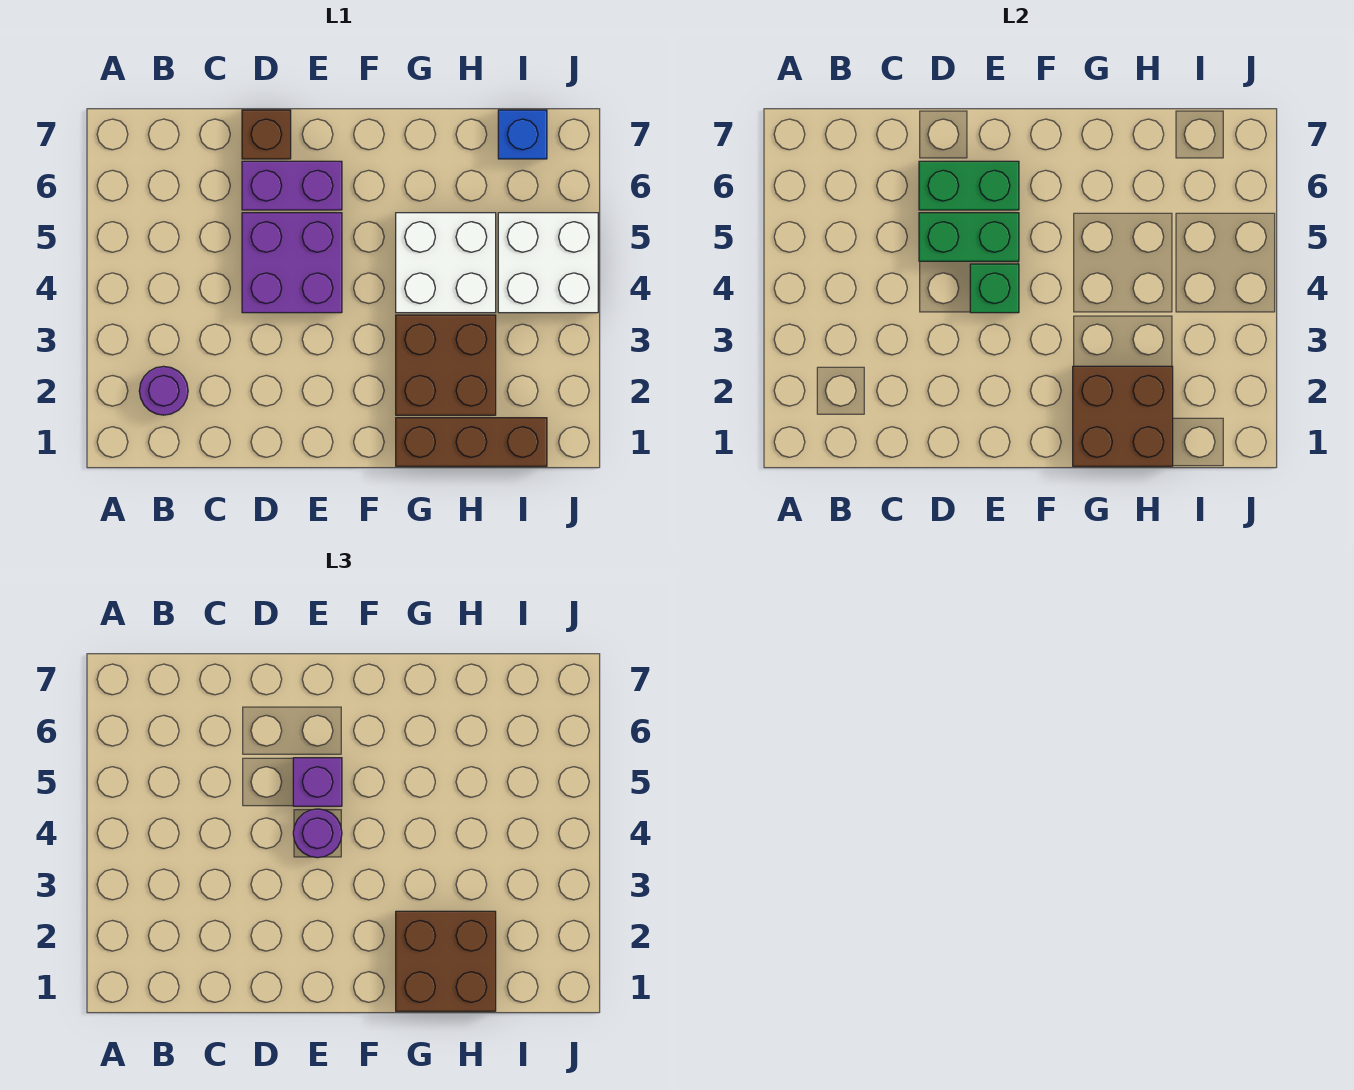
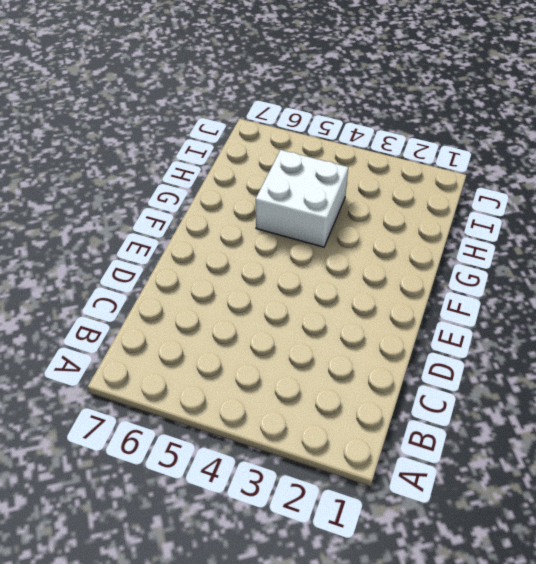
none -> purple 1x1 round brick [139,366,188,415]
none -> purple 2x2 brick [242,213,342,313]
none -> purple 1x2 brick [242,161,342,210]

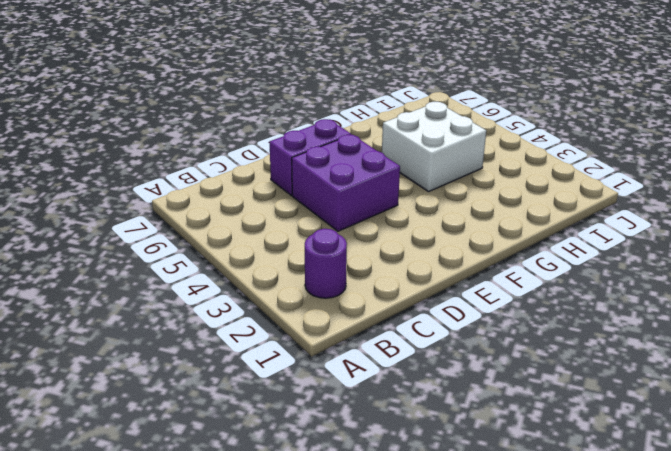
none -> brown 1x1 brick [242,110,291,159]
none -> brown 1x3 brick [396,418,547,466]
none -> brown 2x2 brick [396,315,496,415]

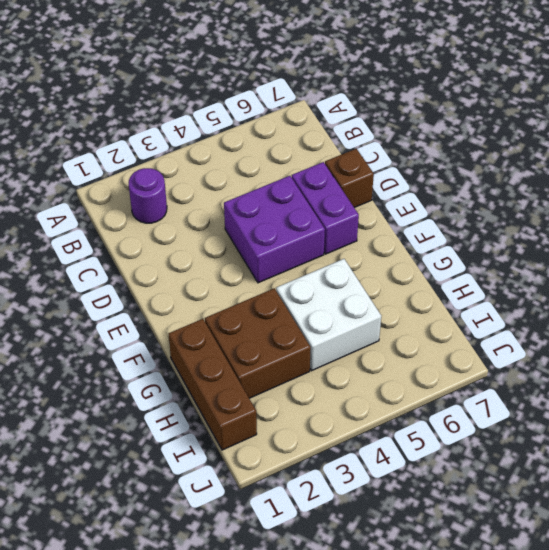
none -> white 2x2 brick [498,213,598,313]
none -> blue 1x1 brick [498,110,547,159]
none -> green 1x2 brick [919,213,1019,261]

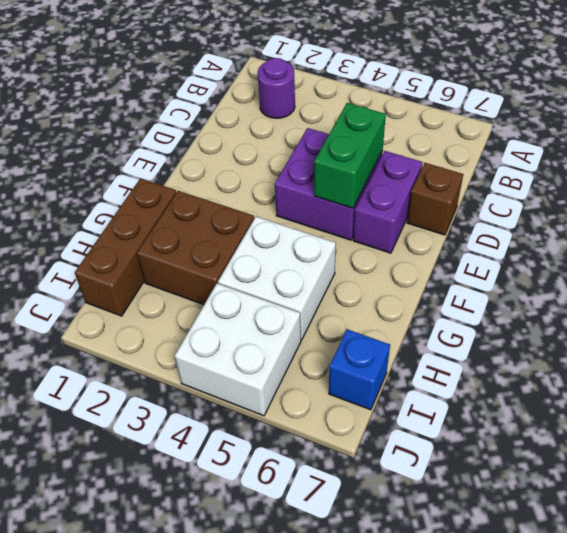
none -> green 1x2 brick [919,161,1019,210]
none -> green 1x1 brick [970,264,1019,313]
none -> brown 2x2 brick [1073,366,1173,466]

